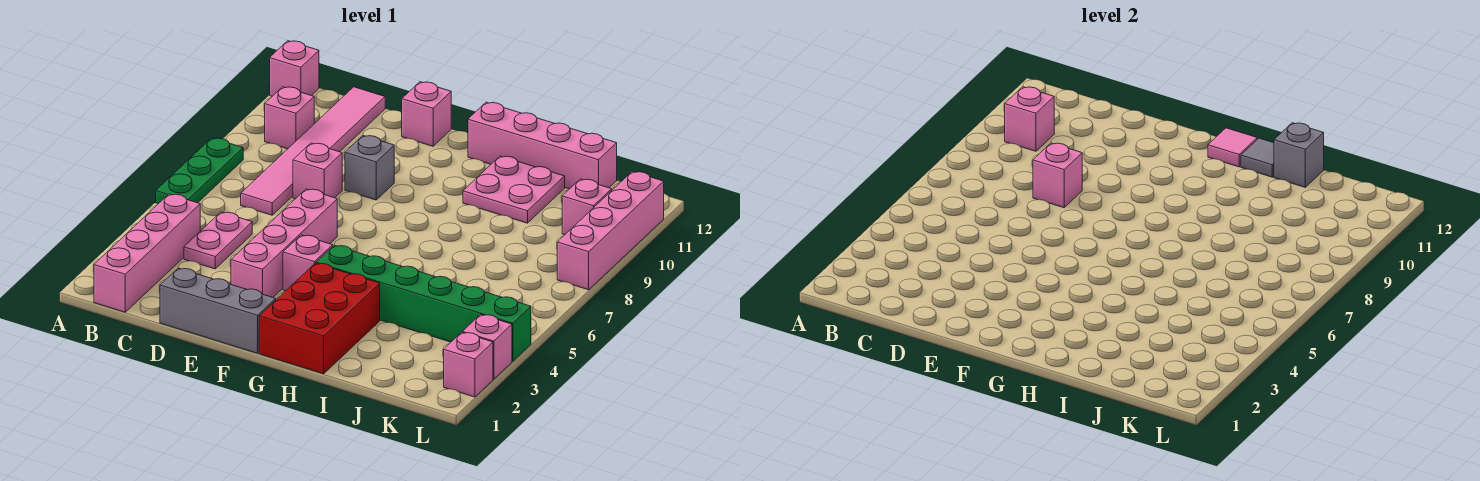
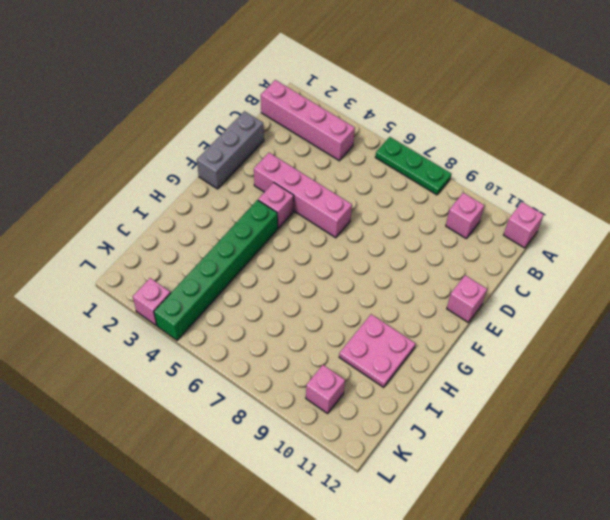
none -> pink 1x2 plate [184,212,252,269]
none -> pink 1x6 tile [241,87,385,215]
none -> pink 1x1 brick [293,143,342,199]

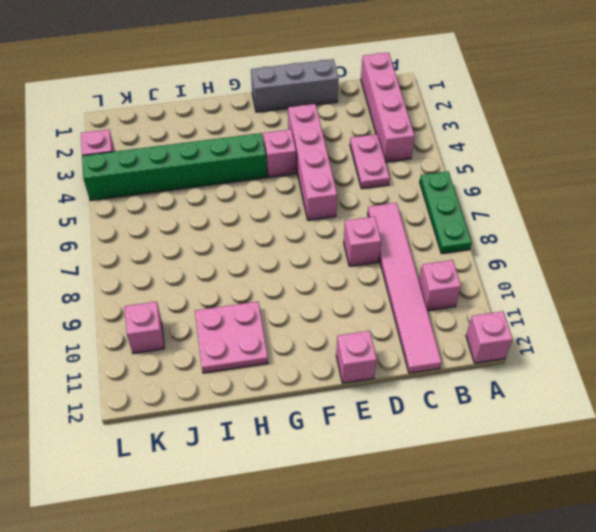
none -> grey 1x1 brick [345,135,394,200]
none -> red 2x3 brick [259,263,380,374]
none -> pink 1x4 brick [468,102,617,189]

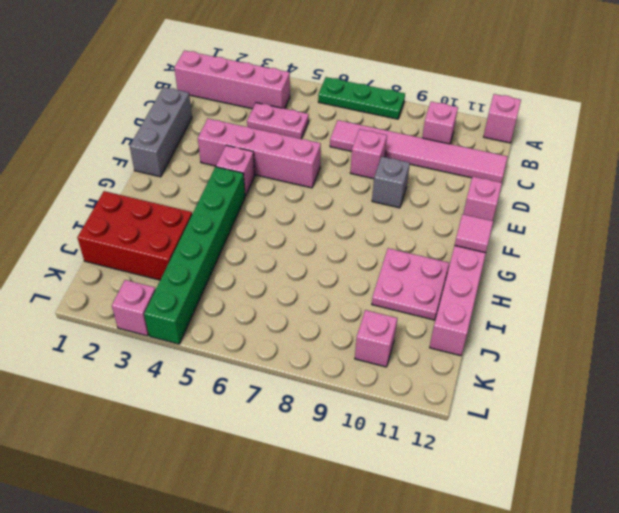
red 2x3 brick [77,191,192,280] -> red 2x3 brick moved to [259,263,380,374]
none -> pink 1x1 brick [444,332,493,397]
none -> pink 1x4 brick [557,171,664,290]
none -> pink 1x1 brick [1005,87,1054,151]

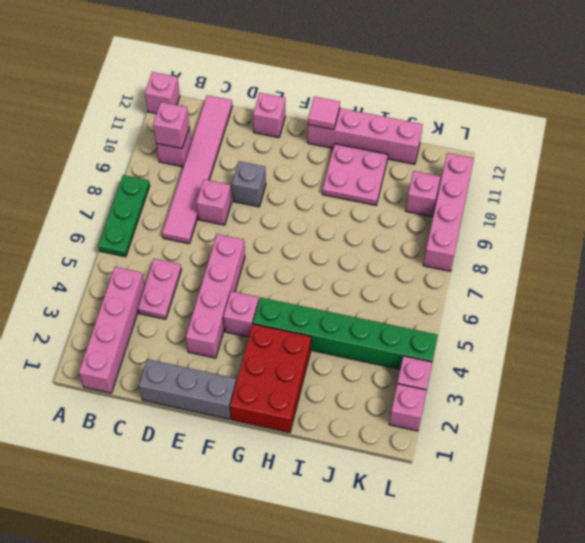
none -> pink 1x1 brick [1033,143,1082,208]
none -> grey 1x1 tile [1241,138,1274,177]
none -> grey 1x1 brick [1274,123,1324,187]

